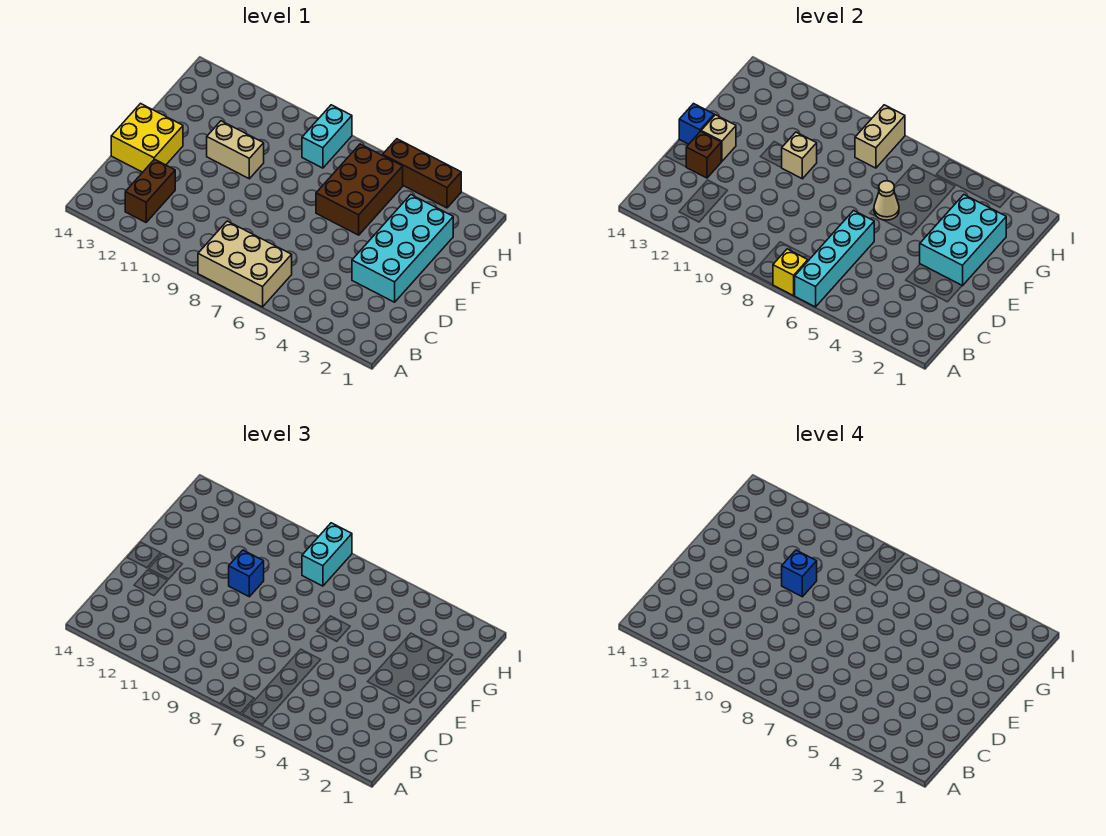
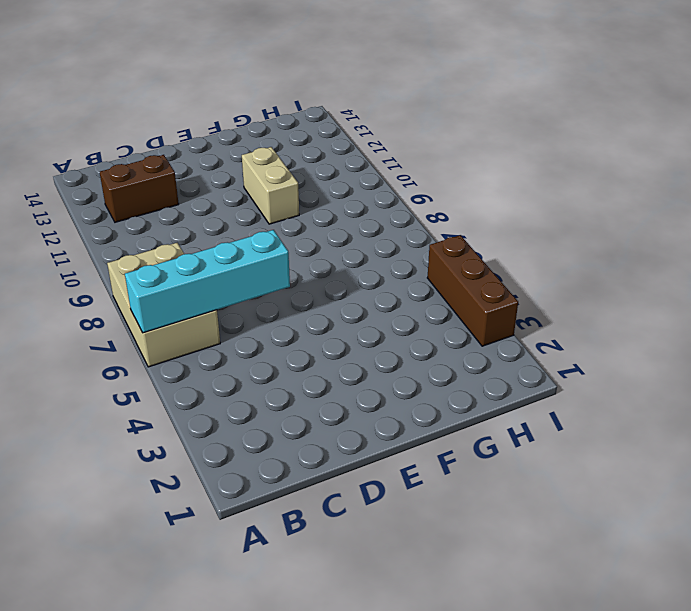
none -> cyan 2x4 brick [352,195,453,302]
none -> yellow 2x2 brick [111,104,183,172]
none -> brown 2x3 brick [316,144,403,235]

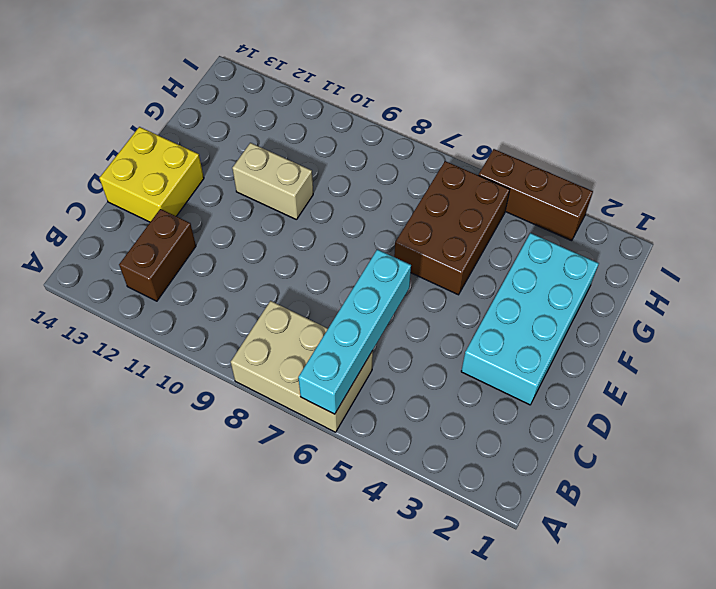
none -> cyan 1x2 brick [302,105,352,168]
none -> yellow 1x1 brick [773,249,808,296]
none -> brown 1x1 brick [686,131,721,178]

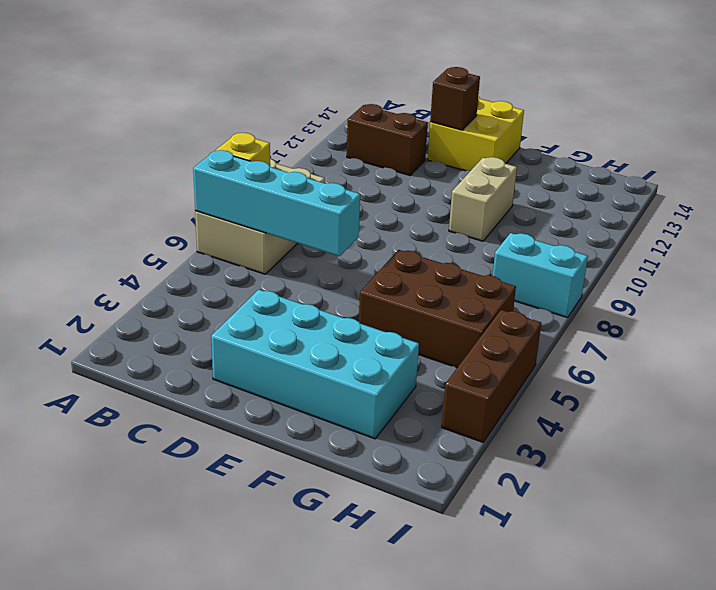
none -> cyan 2x3 brick [920,195,1006,286]
none -> tan 1x1 brick [701,115,736,162]
none -> blue 1x1 brick [679,104,714,144]

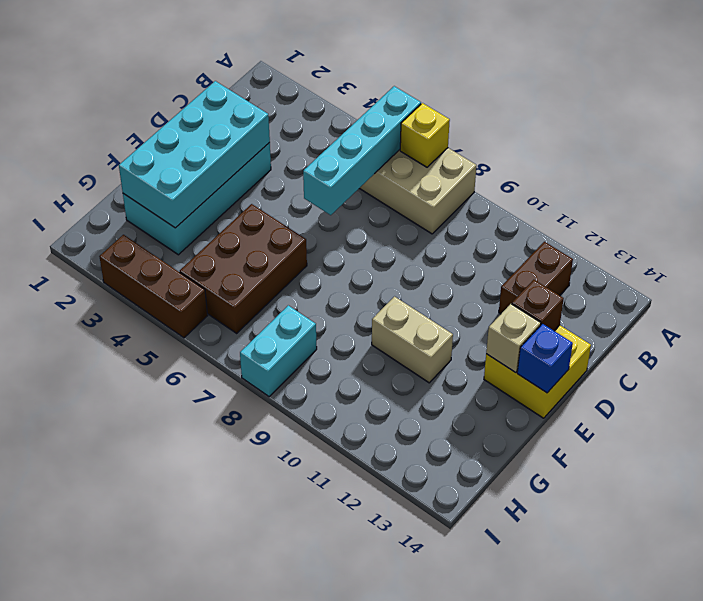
cyan 2x4 brick [119,81,270,228] -> cyan 2x3 brick [920,195,1006,286]
none -> tan 1x1 cone [874,181,899,220]
none -> tan 1x1 brick [782,132,817,179]
none -> tan 1x2 brick [855,105,905,168]

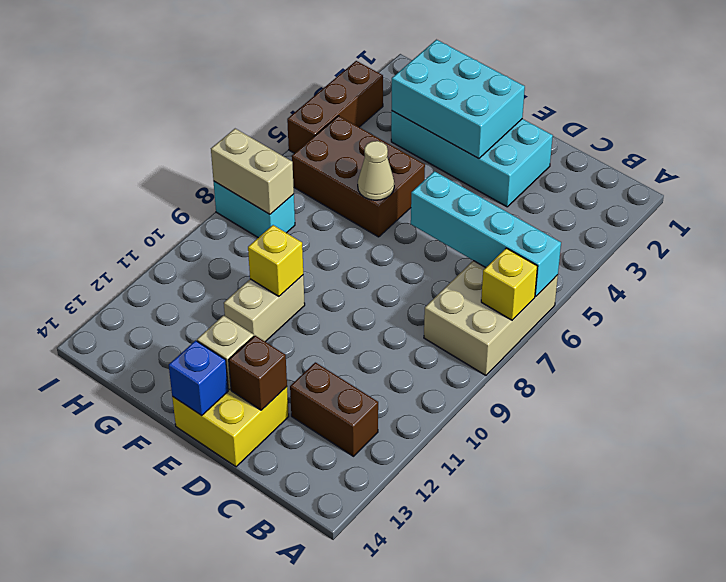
yellow 1x1 brick [248,225,303,296] -> tan 1x1 brick [782,132,817,179]
none -> blue 1x1 brick [229,550,264,597]
none -> cyan 1x2 brick [302,523,352,586]
none -> blue 1x1 brick [782,550,817,597]

